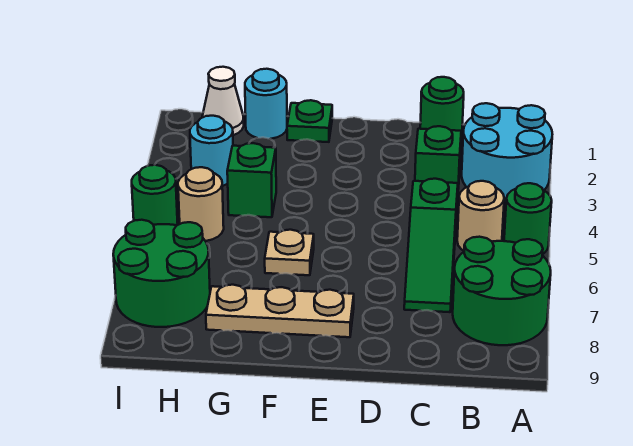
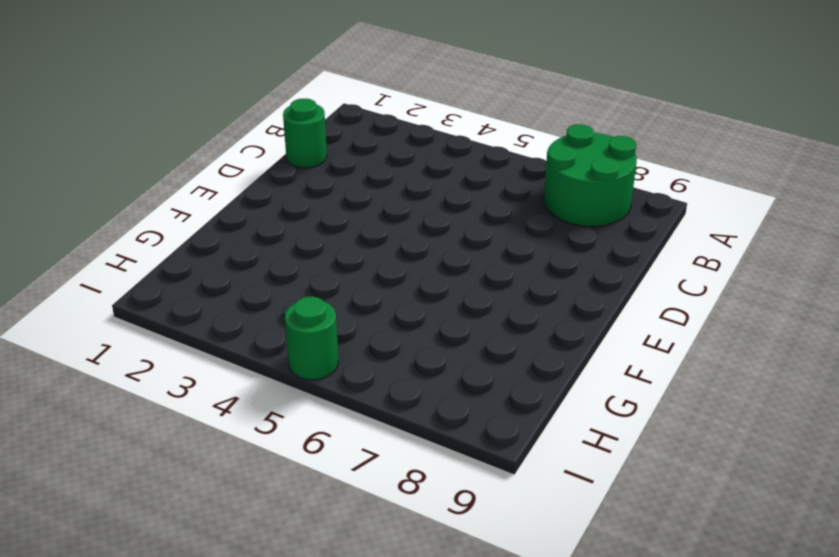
none -> cyan 2x2 round brick [462,103,552,202]
none -> green 1x1 round brick [504,183,552,254]
none -> tan 1x1 round brick [457,181,504,251]

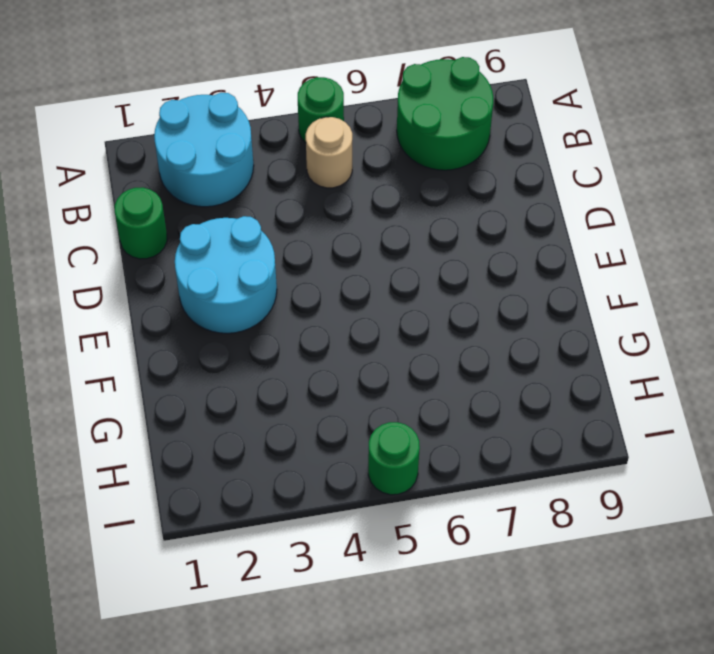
cyan 2x2 round brick [175,216,277,333] -> none
none -> green 1x1 brick [415,126,461,200]
none -> green 1x3 slope [404,179,458,312]
none -> tan 1x3 plate [206,285,354,337]

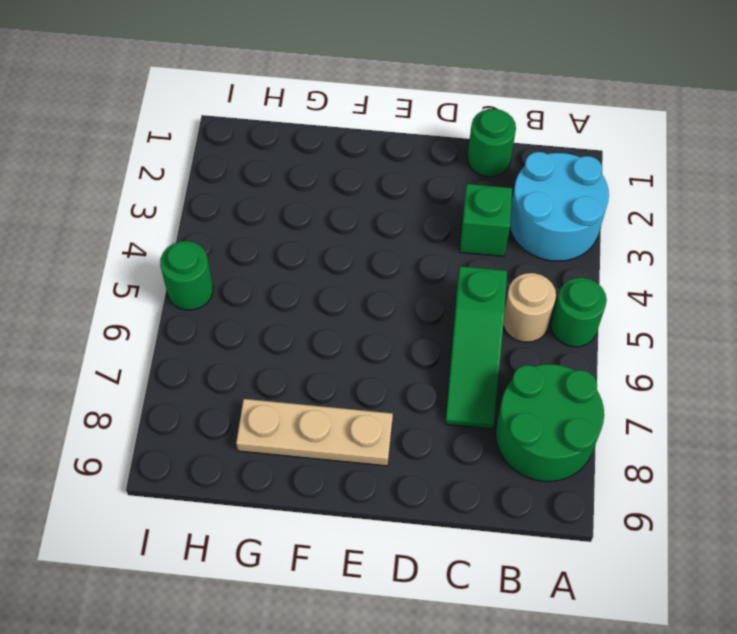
none -> green 1x1 plate [287,100,332,142]
none -> tan 1x1 plate [265,230,314,275]
none -> cyan 1x1 round brick [245,69,287,139]

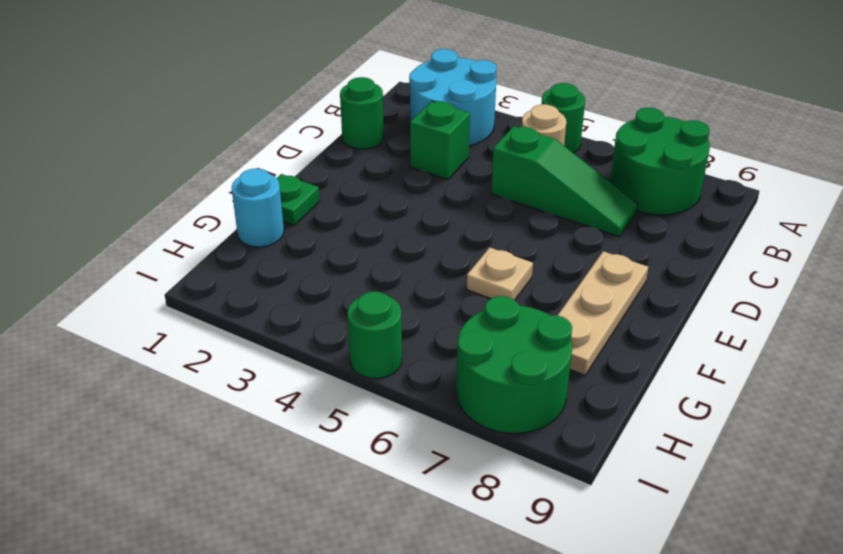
none -> green 1x1 brick [227,143,276,217]
none -> white 1x1 cone [202,67,244,135]
none -> cyan 1x1 round brick [190,116,233,186]

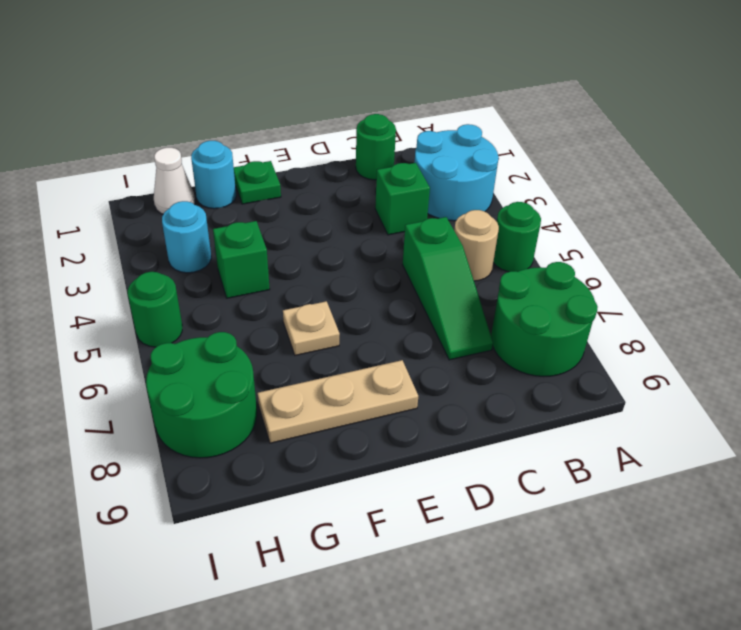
none -> tan 1x1 round brick [178,167,224,241]

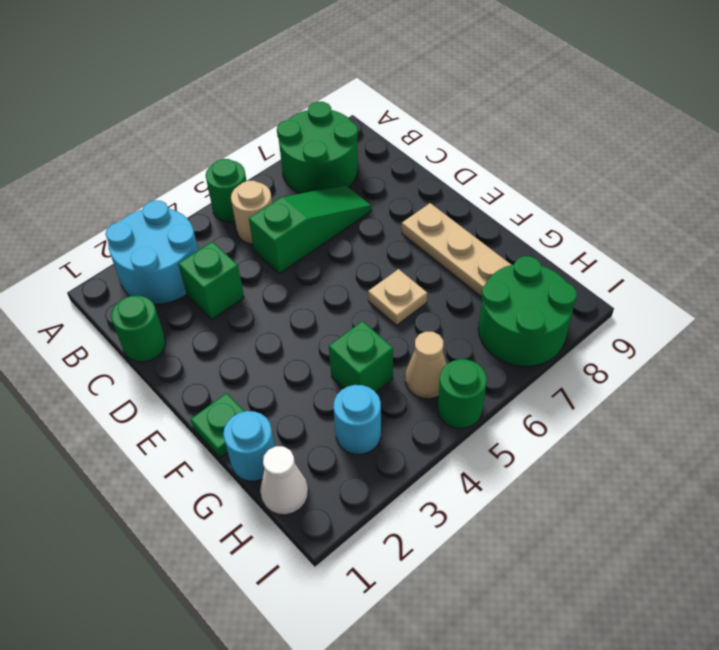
tan 1x1 cone [405,332,446,399] -> tan 1x1 round brick [178,167,224,241]

